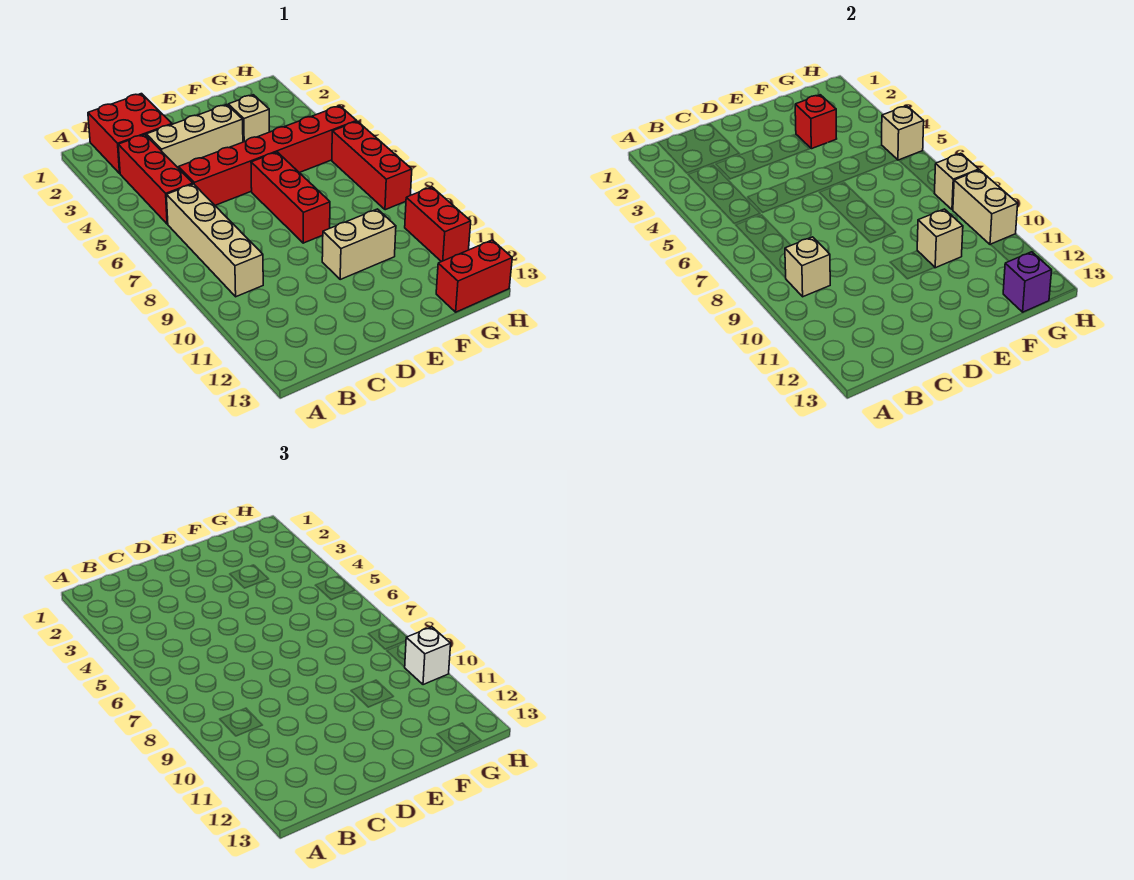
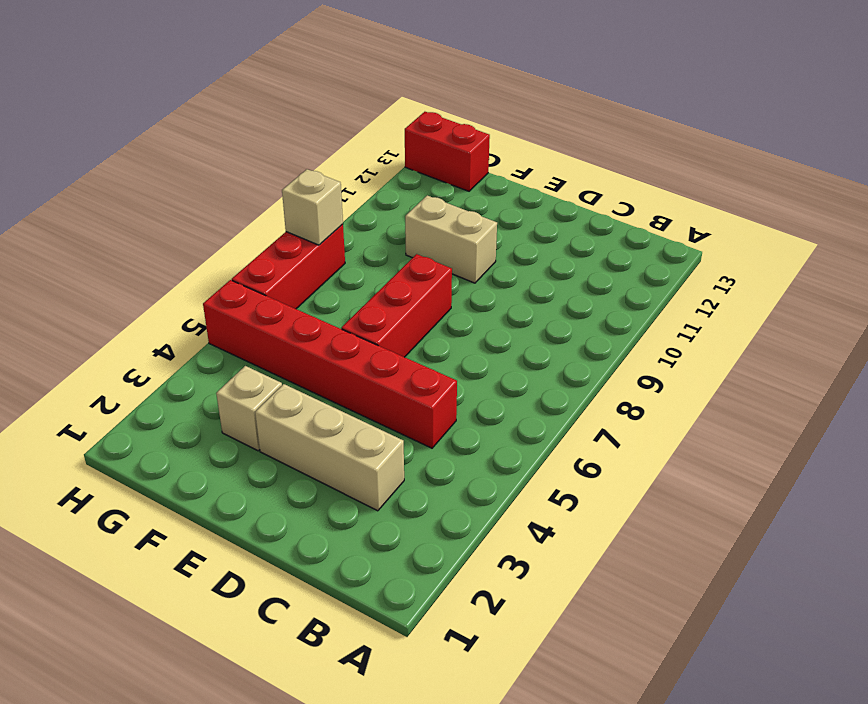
none -> red 2x2 brick [88,94,172,173]
none -> red 1x3 brick [118,135,193,224]
none -> tan 1x4 brick [166,184,263,297]

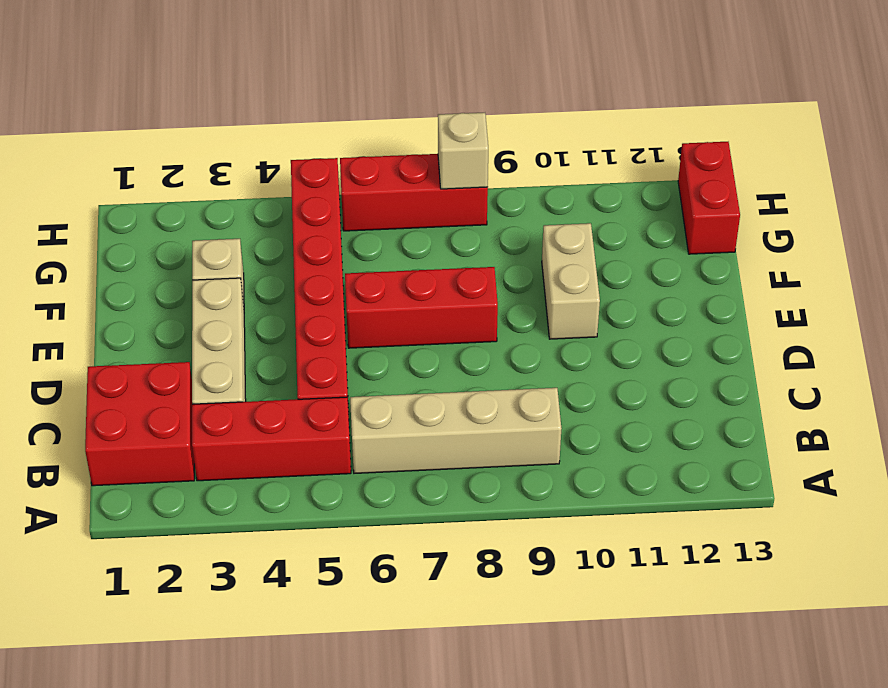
none -> red 1x2 brick [405,187,471,262]
none -> tan 1x1 brick [785,237,830,297]
none -> red 1x1 brick [795,95,837,149]

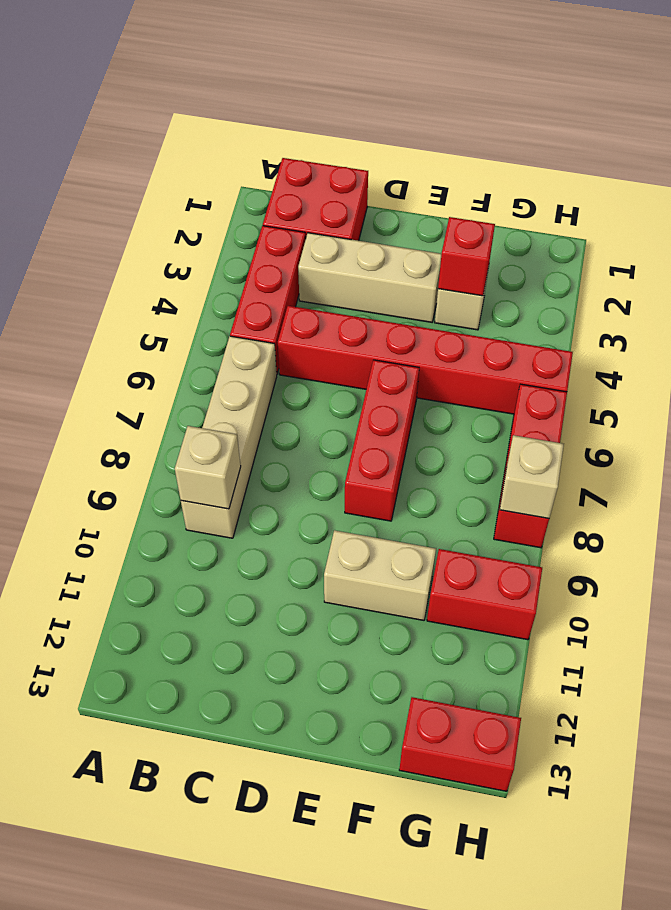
red 1x2 brick [427,549,542,640] -> red 1x2 brick turned to [405,187,471,262]
none -> tan 1x1 brick [917,209,963,268]
none -> purple 1x1 brick [1003,252,1052,312]
none -> tan 1x1 brick [882,106,924,160]

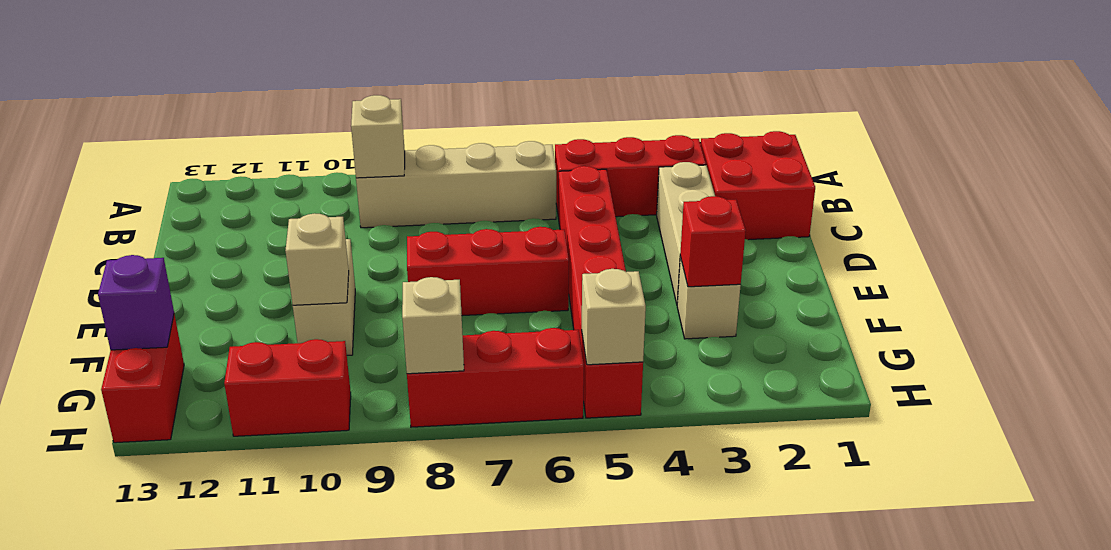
none -> tan 1x2 brick [953,170,1018,245]
none -> white 1x1 brick [405,627,451,685]

